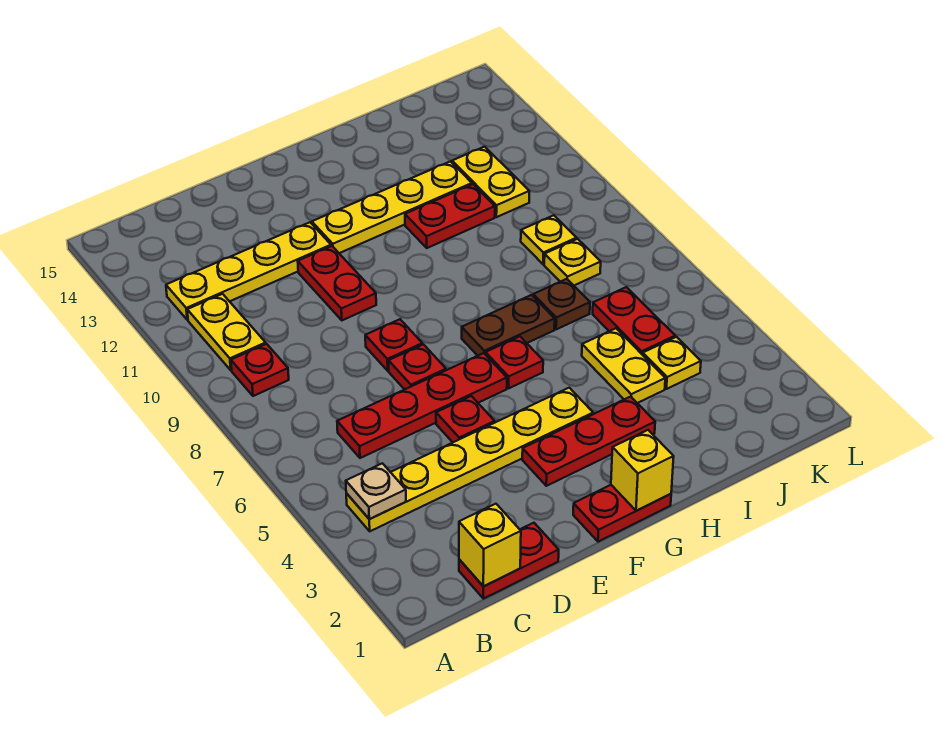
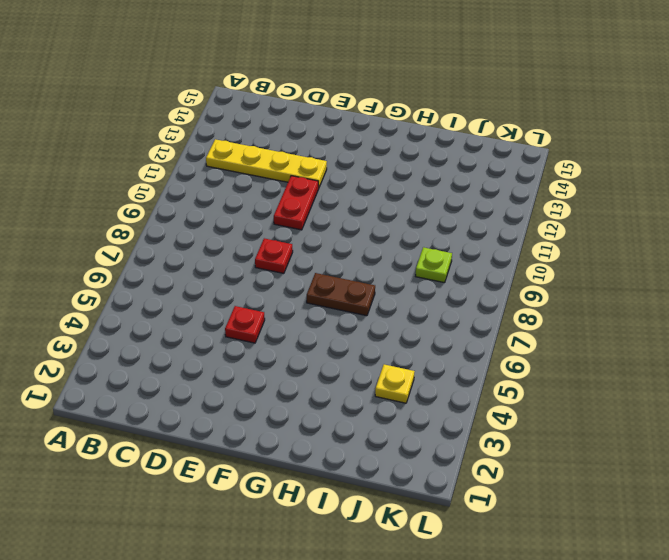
lime 1x1 plate [416,247,452,283] -> yellow 1x1 plate [521,215,577,264]
none -> yellow 1x6 plate [346,388,593,531]
none -> red 1x1 plate [231,344,289,396]
none -> yellow 1x2 plate [187,294,266,370]

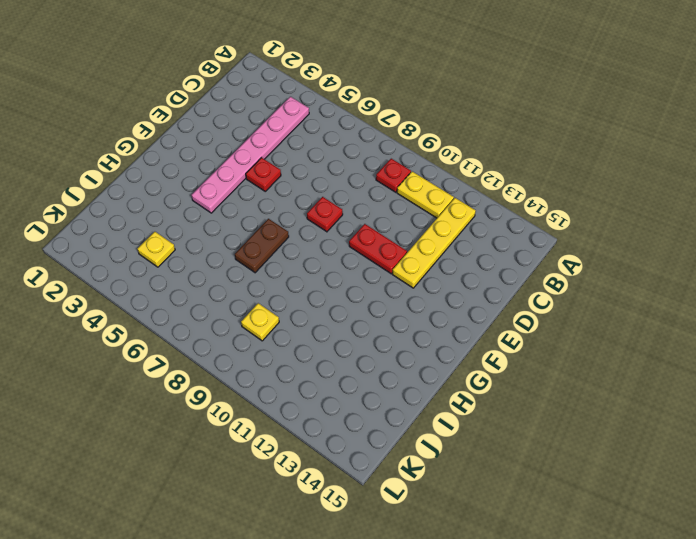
pink 1x6 plate [191,97,309,213] -> yellow 1x6 plate [346,388,593,531]
none -> red 1x2 plate [459,523,559,599]
none -> red 1x4 plate [337,353,507,458]
none -> red 1x1 plate [389,344,446,390]

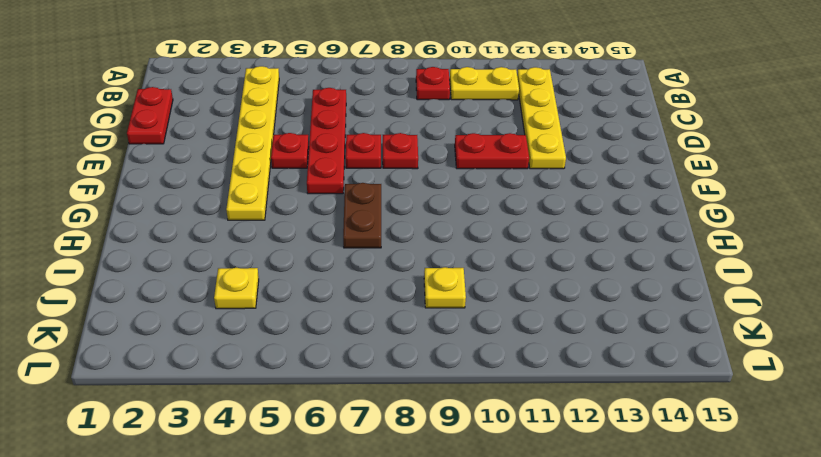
none -> red 1x2 plate [573,485,671,542]
none -> red 1x3 plate [522,397,655,486]
none -> yellow 1x4 plate [312,161,472,253]

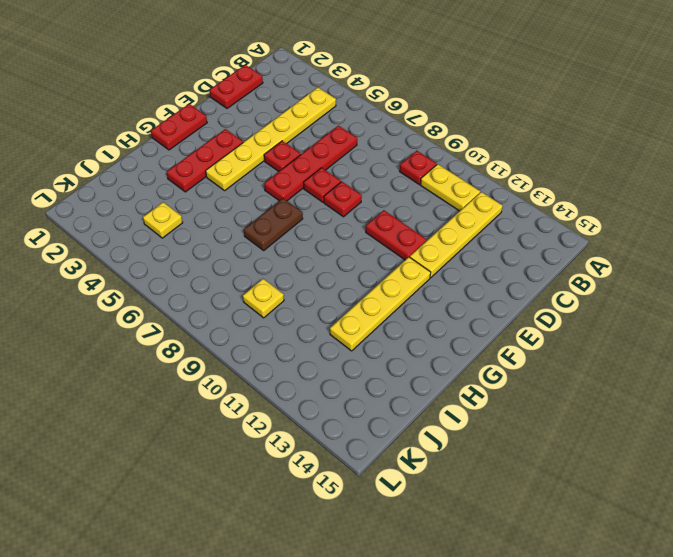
none -> red 1x1 plate [486,336,543,388]
none -> red 1x2 plate [405,184,495,248]
none -> yellow 1x2 plate [582,328,665,403]

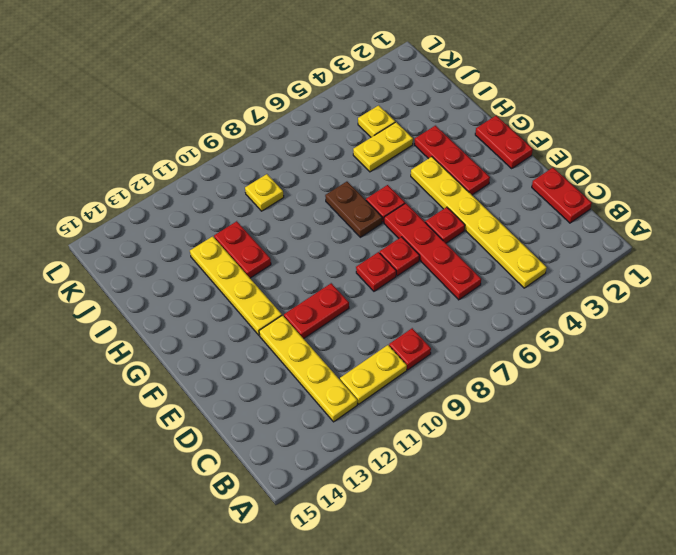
none -> brown 1x1 plate [533,279,590,329]
none -> red 1x2 plate [593,287,675,355]
none -> yellow 1x1 plate [544,239,601,285]

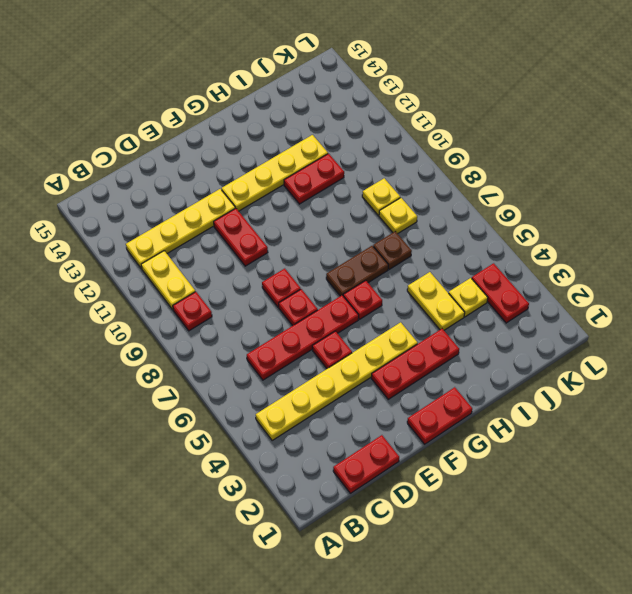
red 1x2 plate [472,263,529,323] -> red 1x2 plate moved to [593,287,675,355]
none -> yellow 1x2 plate [452,147,529,217]
none -> tan 1x1 plate [346,463,406,519]
none -> yellow 1x1 brick [459,504,521,586]

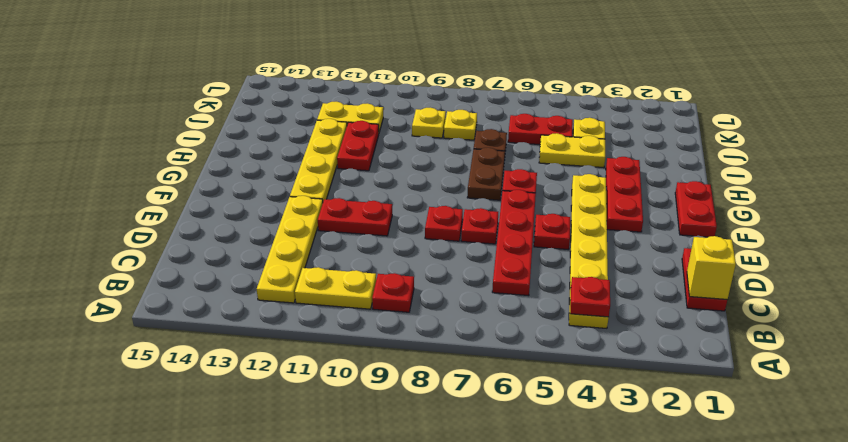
red 1x1 plate [570,277,610,317] -> tan 1x1 plate [346,463,406,519]
none -> yellow 1x1 brick [611,430,674,511]

